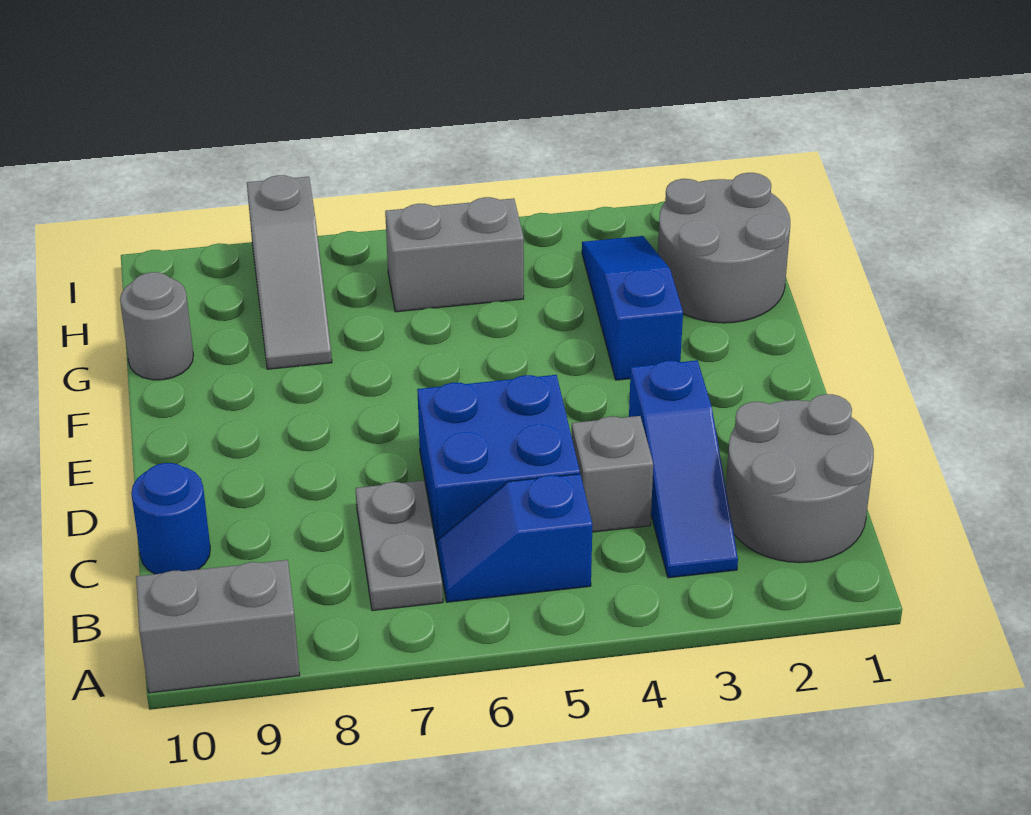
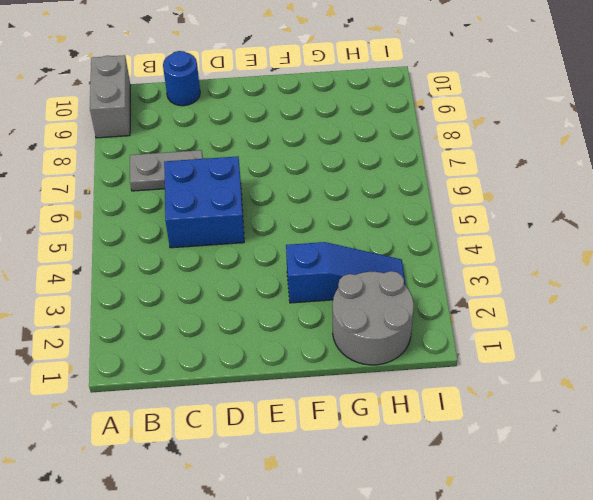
none -> grey 2x2 round brick [726,394,874,563]
none -> blue 1x3 slope [629,360,738,578]
none -> blue 1x2 slope [437,474,593,602]

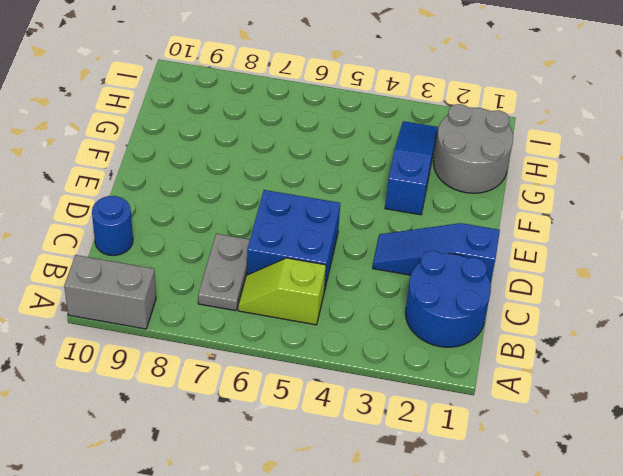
blue 2x2 round brick [405,251,491,347] -> grey 2x2 round brick [726,394,874,563]
lime 1x2 slope [238,258,326,325] -> blue 1x2 slope [437,474,593,602]
blue 1x3 slope [373,223,500,283] -> blue 1x3 slope turned to [629,360,738,578]
none -> grey 1x1 brick [572,416,653,532]
none -> grey 1x3 slope [247,175,332,369]
none -> grey 1x1 round brick [120,272,193,380]

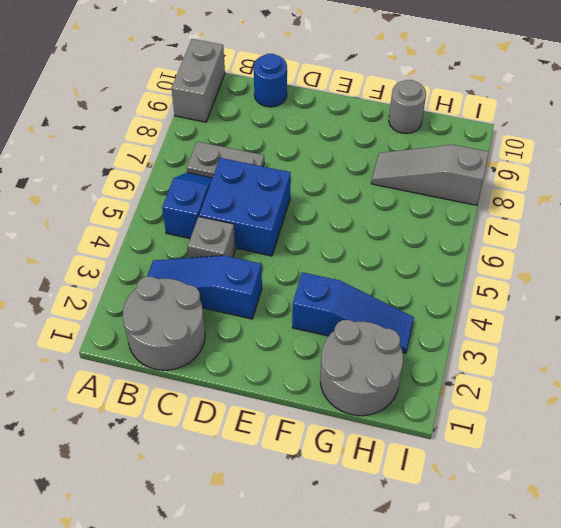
none -> grey 1x2 brick [385,197,524,312]

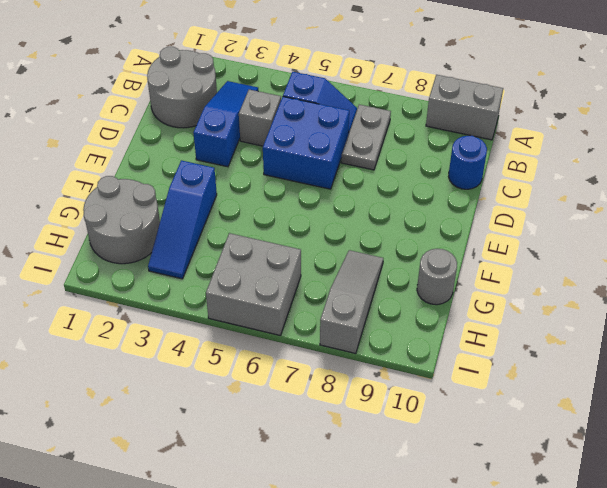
grey 2x2 brick [206,233,301,335] -> grey 1x2 brick [385,197,524,312]

